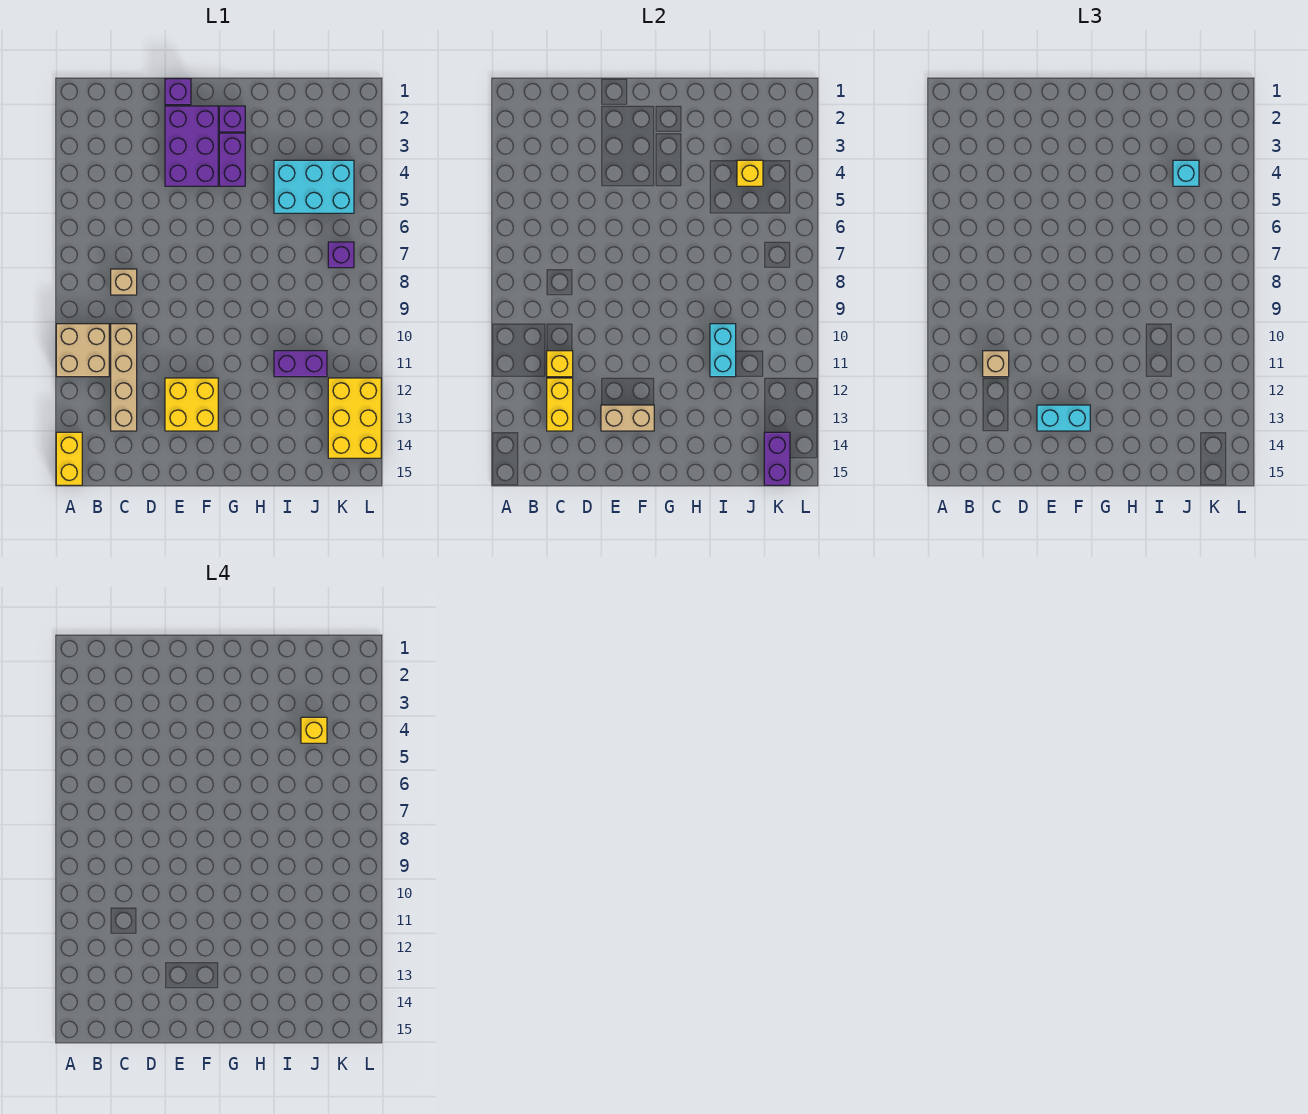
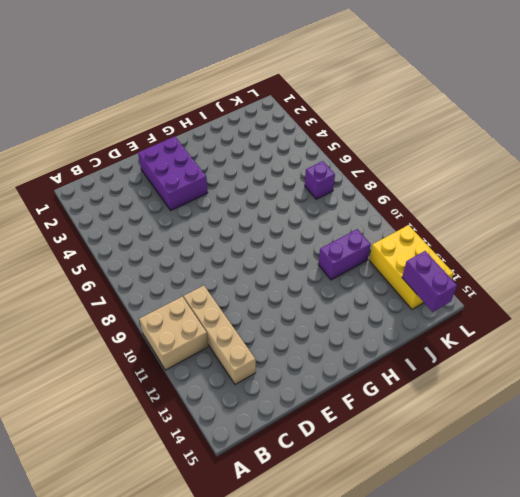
none -> yellow 1x2 brick [56,432,82,485]
none -> tan 1x1 brick [111,269,137,295]
none -> purple 1x1 brick [165,79,191,105]

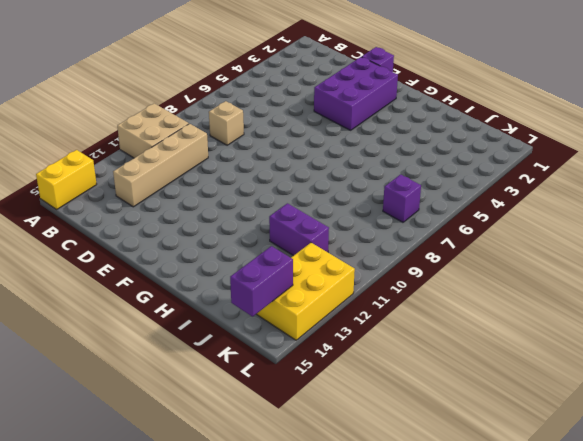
none -> yellow 2x2 brick [165,378,218,431]
none -> purple 1x1 brick [219,106,245,132]
none -> purple 1x2 brick [219,133,245,186]

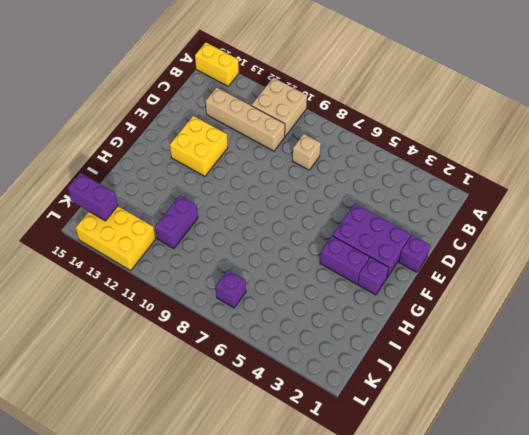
none -> cyan 2x3 brick [274,160,354,213]
none -> yellow 1x1 brick [547,351,573,377]
none -> yellow 1x2 brick [547,378,573,431]

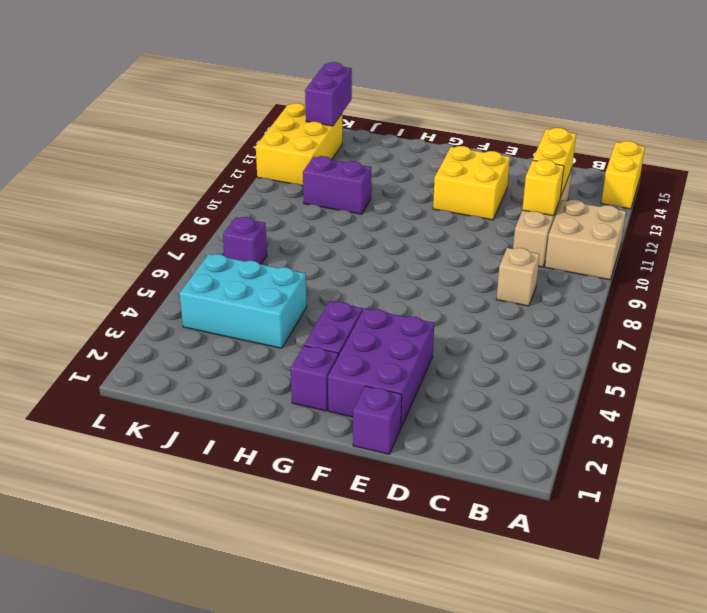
none -> tan 1x2 brick [601,405,654,431]
none -> cyan 1x2 brick [710,324,736,377]
none -> yellow 1x1 brick [737,160,763,186]

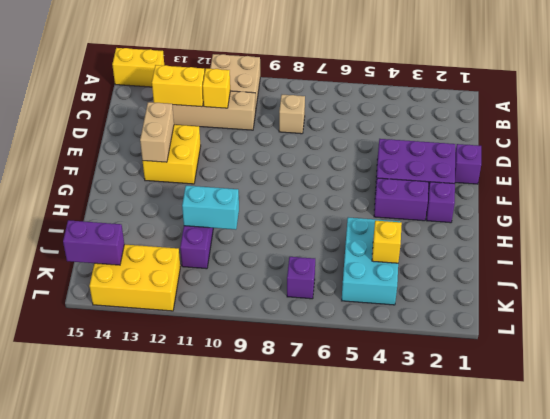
none -> tan 1x1 brick [983,351,1009,377]
none -> cyan 1x2 brick [1037,405,1090,431]
none -> cyan 1x1 brick [1173,160,1199,186]

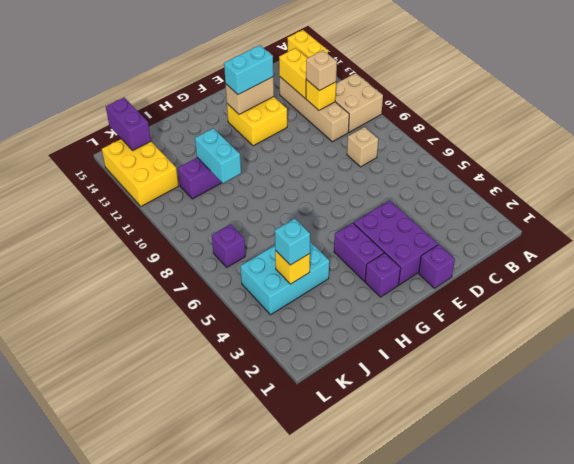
none -> yellow 1x1 brick [301,717,327,743]

